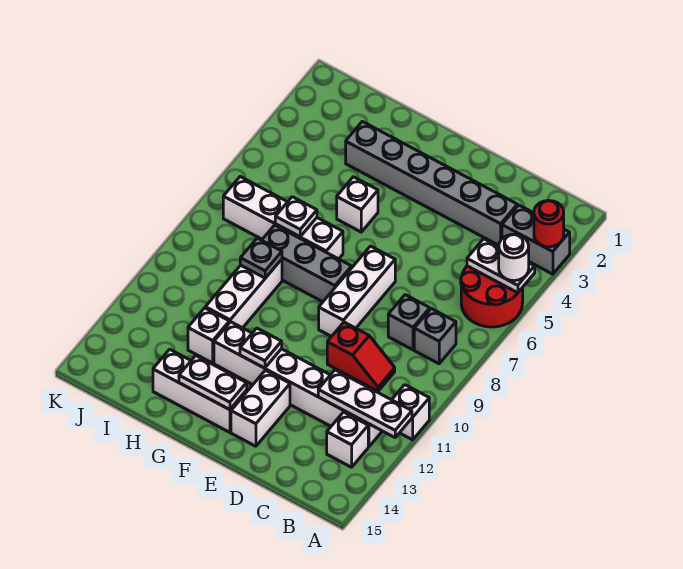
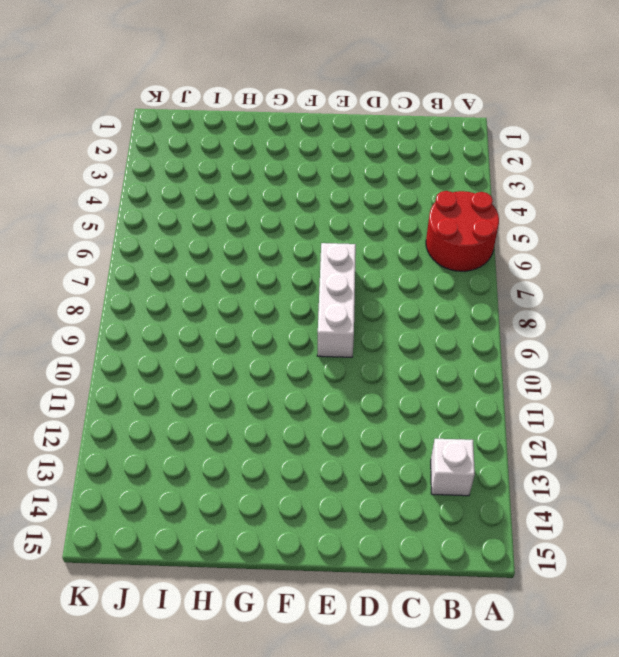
none -> grey 1x2 brick [502,205,570,274]
none -> white 1x1 brick [392,385,429,440]
none -> grey 1x1 brick [414,309,456,364]

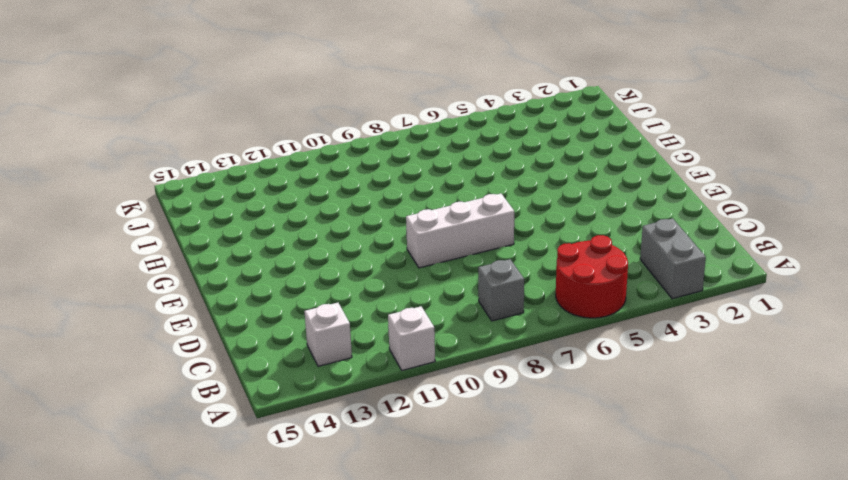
none -> white 1x6 brick [214,322,382,446]
none -> grey 1x6 brick [346,122,517,245]
none -> grey 1x1 brick [388,295,430,350]

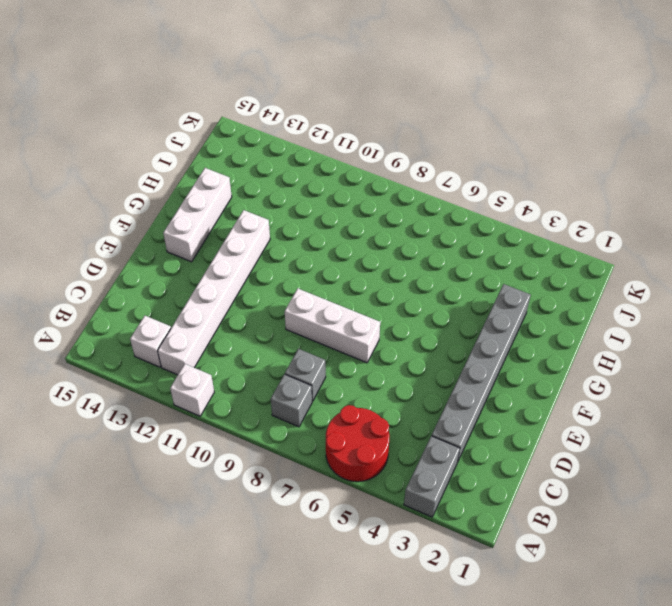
none -> red 1x2 slope [327,322,395,391]
none -> white 1x2 brick [231,370,290,446]
none -> grey 1x3 brick [262,225,352,302]

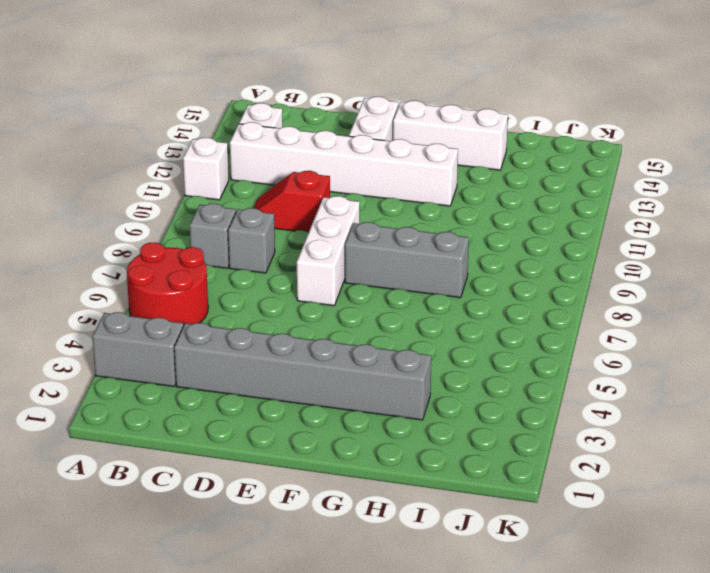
none -> white 1x1 brick [337,177,378,232]
none -> white 1x4 brick [223,177,343,259]
none -> white 1x3 brick [205,259,282,328]

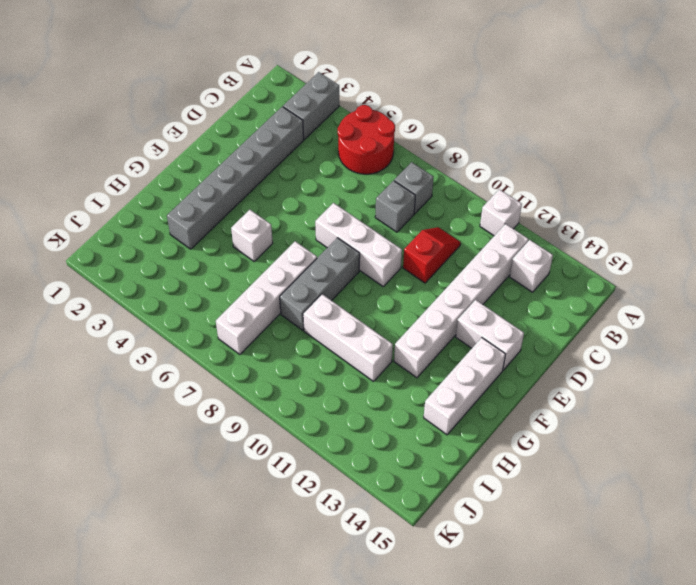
none -> white 1x1 brick [188,308,229,363]
none -> red 1x1 round brick [534,200,564,247]
none -> white 1x2 plate [467,239,535,293]

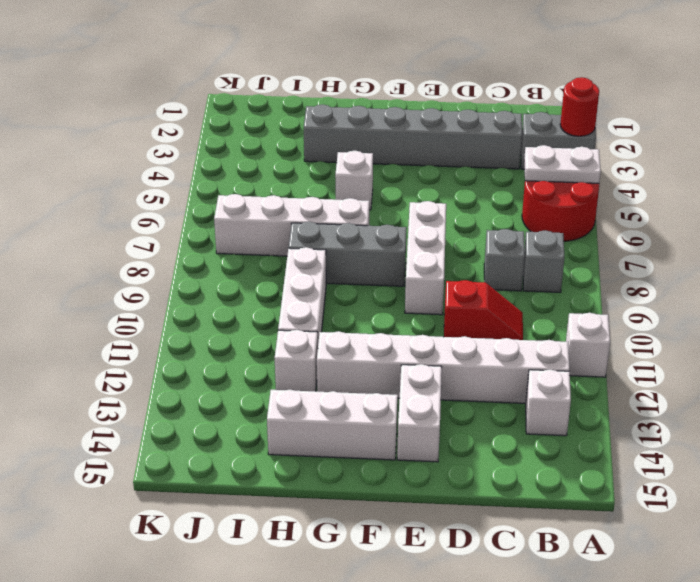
none -> white 1x3 plate [318,370,412,437]
none -> white 1x1 plate [240,328,282,368]
none -> white 1x2 plate [179,356,247,410]

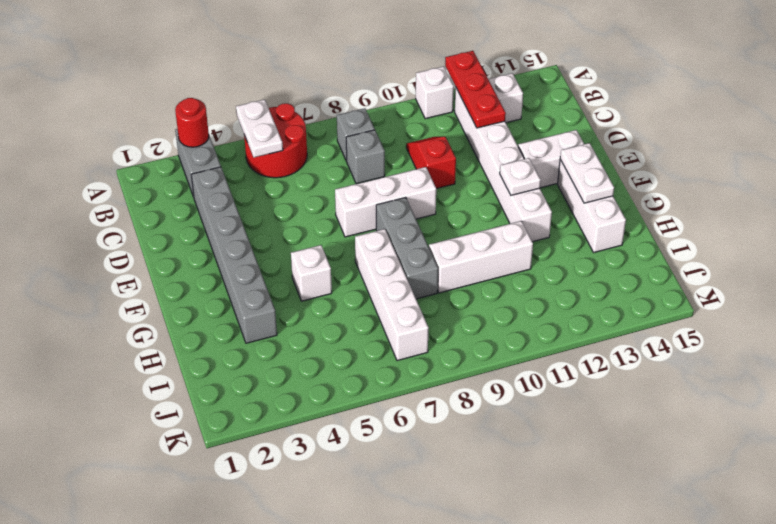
red 1x3 plate [445,51,506,128] -> white 1x3 plate [318,370,412,437]
none -> white 1x1 brick [188,308,229,363]
none -> white 1x1 plate [275,197,317,237]
none -> grey 1x1 plate [240,238,282,278]

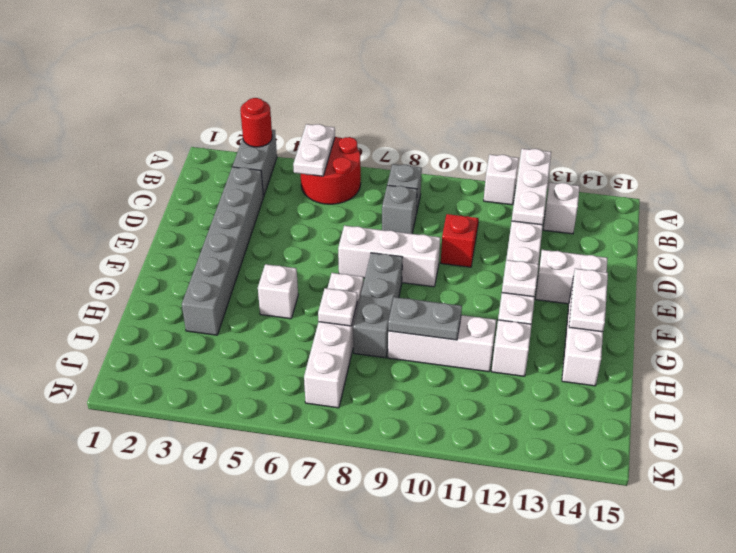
grey 1x2 plate [388,297,462,340] -> grey 1x1 plate [240,238,282,278]
none -> white 1x1 round brick [499,234,529,281]

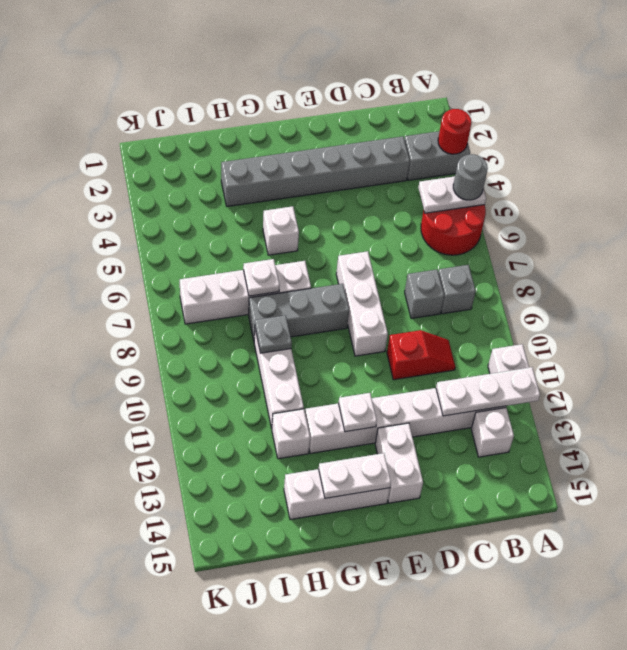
grey 1x1 round brick [453,154,488,200] -> white 1x1 round brick [499,234,529,281]

